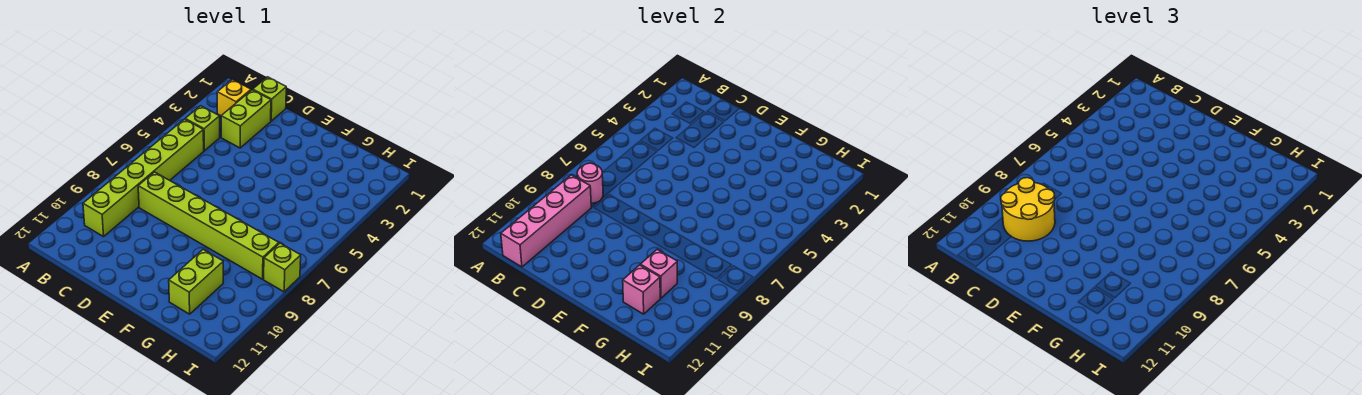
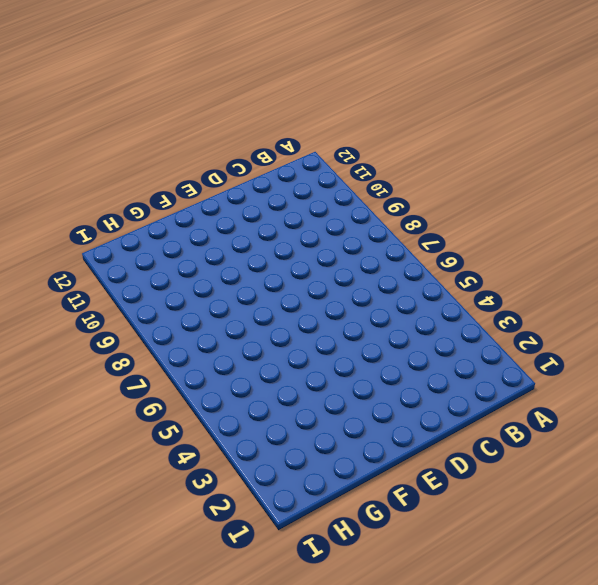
none -> yellow 1x1 brick [217,79,251,116]
none -> lime 1x1 brick [185,106,220,151]
none -> lime 1x6 brick [83,119,204,237]

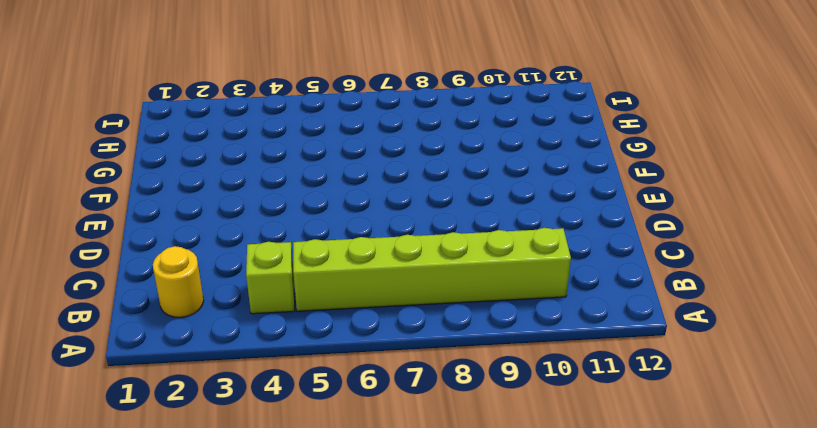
yellow 1x1 round brick [153,246,204,318] -> yellow 1x1 brick [217,79,251,116]
none -> lime 1x1 brick [253,77,286,121]
none -> lime 1x2 brick [221,90,271,148]
none -> lime 1x6 brick [138,172,279,279]

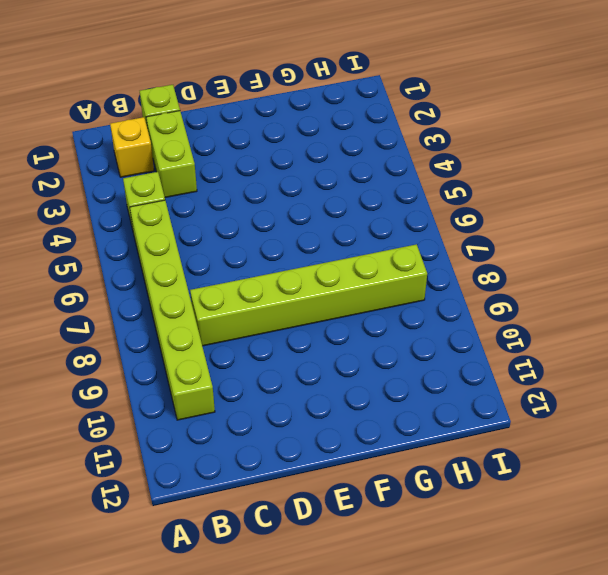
none -> lime 1x2 brick [169,250,223,314]
none -> lime 1x1 brick [264,243,301,292]
none -> pink 1x1 round brick [577,163,603,203]

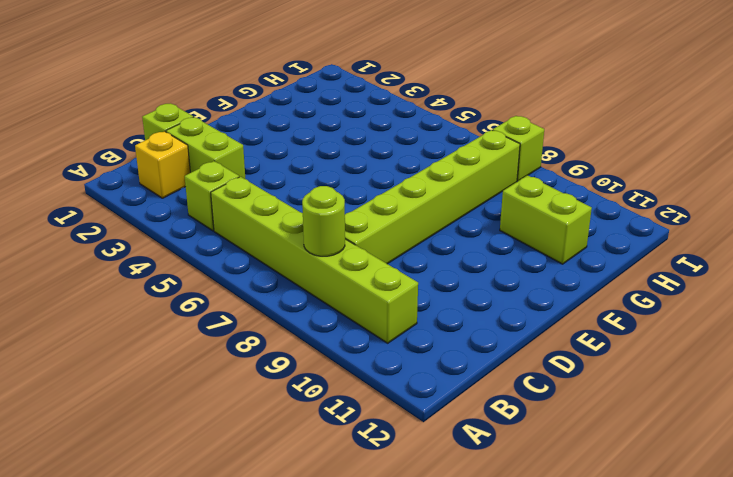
lime 1x1 round brick [302,186,345,256] -> pink 1x1 round brick [577,163,603,203]
none -> pink 1x4 brick [501,175,591,267]
none -> pink 1x1 brick [640,250,677,298]
none -> pink 1x1 brick [623,265,660,314]

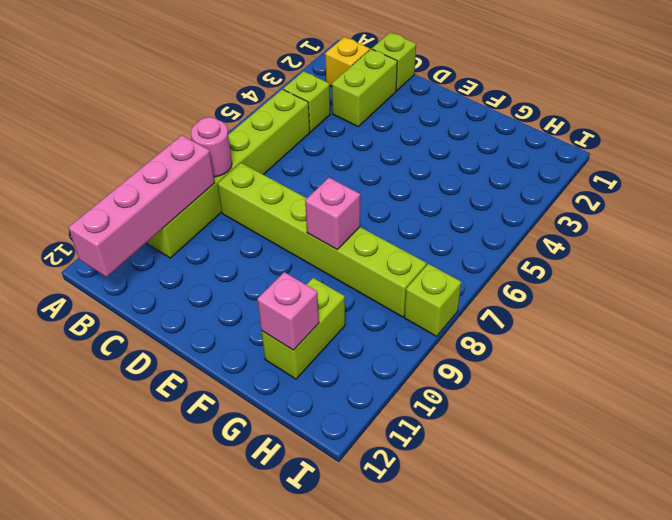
pink 1x1 brick [305,178,360,249] -> pink 1x1 brick moved to [640,250,677,298]
none -> yellow 2x2 round brick [1001,178,1055,241]

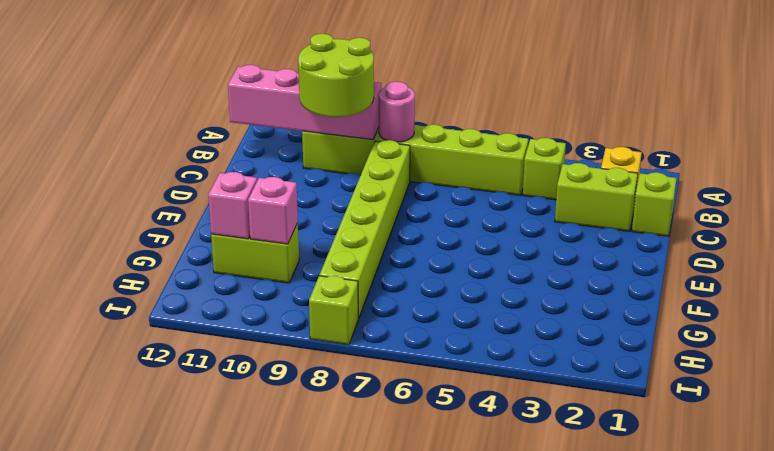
lime 2x2 round brick [298,34,374,117] -> yellow 2x2 round brick [1001,178,1055,241]

